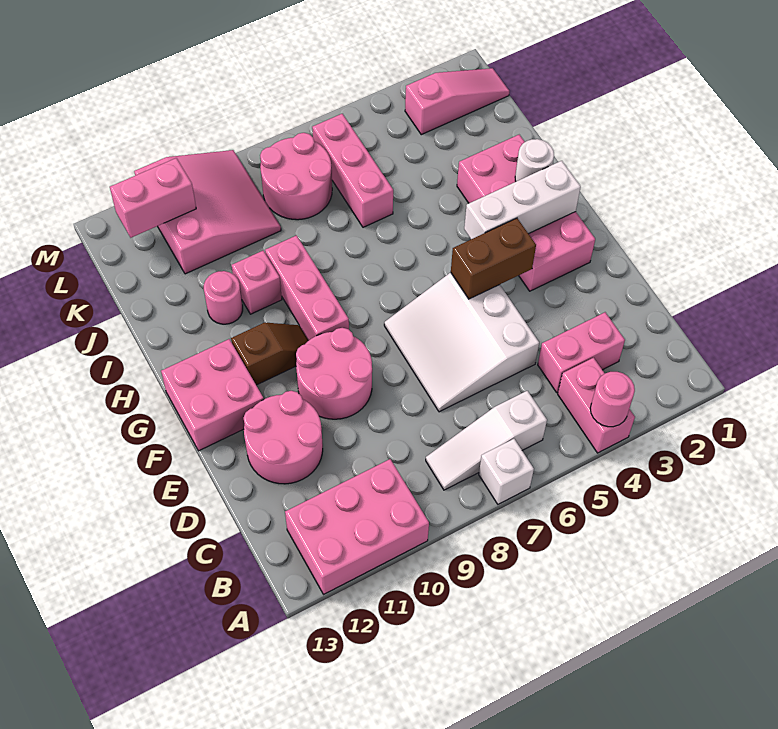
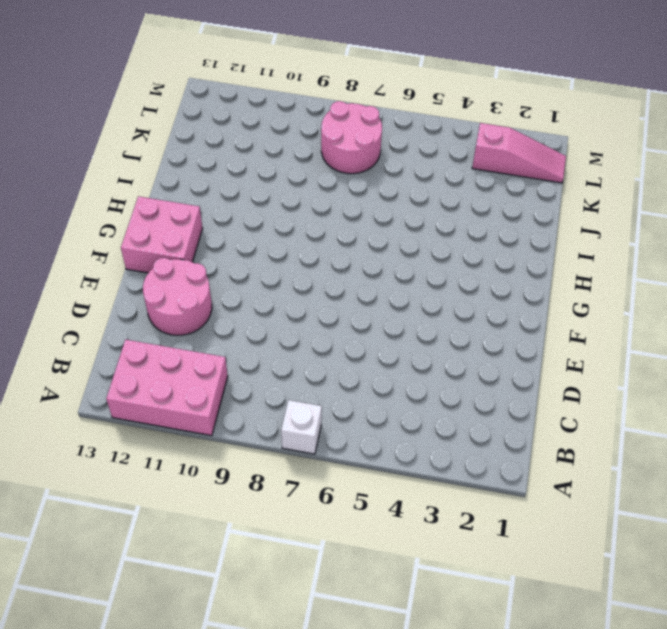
none -> pink 1x2 brick [558,358,635,453]
none -> white 1x3 slope [426,391,547,490]
none -> pink 1x2 brick [538,312,625,392]

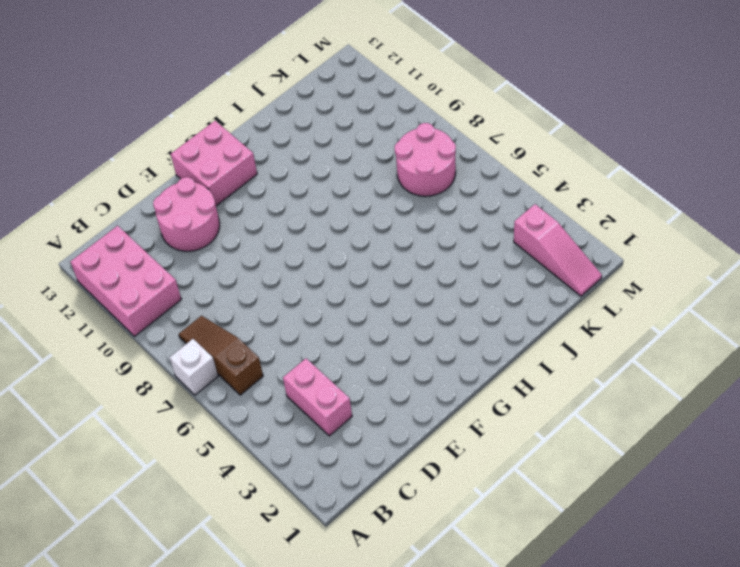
brown 1x3 slope [179,316,263,395] -> white 1x3 slope [426,391,547,490]
none -> pink 1x2 brick [558,358,635,453]
none -> white 3x3 slope [384,273,539,412]
none -> pink 2x2 round brick [296,328,372,419]

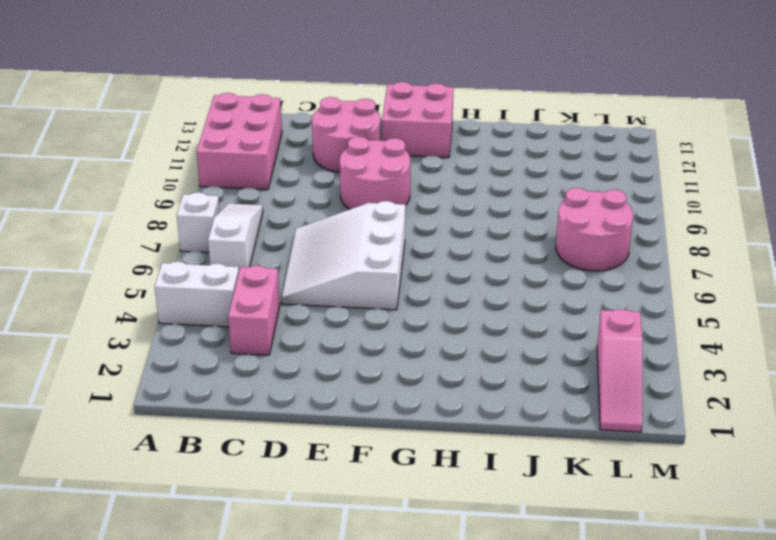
white 1x2 brick [155,262,239,327] -> pink 1x2 brick [558,358,635,453]
white 3x3 slope [282,201,405,310] -> white 3x3 slope turned to [384,273,539,412]
none -> pink 2x4 brick [457,135,595,291]
none -> pink 1x3 brick [265,235,349,340]
none -> brown 1x2 slope [231,323,309,385]

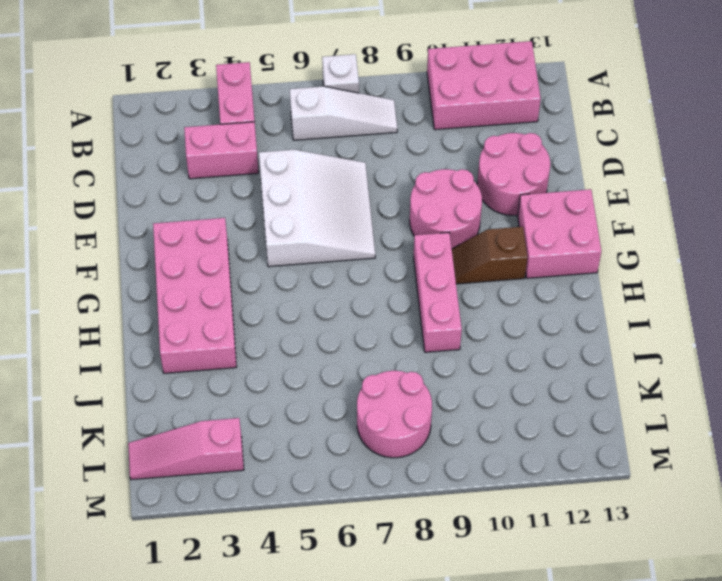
none -> pink 1x1 brick [232,250,282,314]
none -> pink 1x1 round brick [204,271,243,324]
none -> pink 1x3 brick [312,114,393,227]

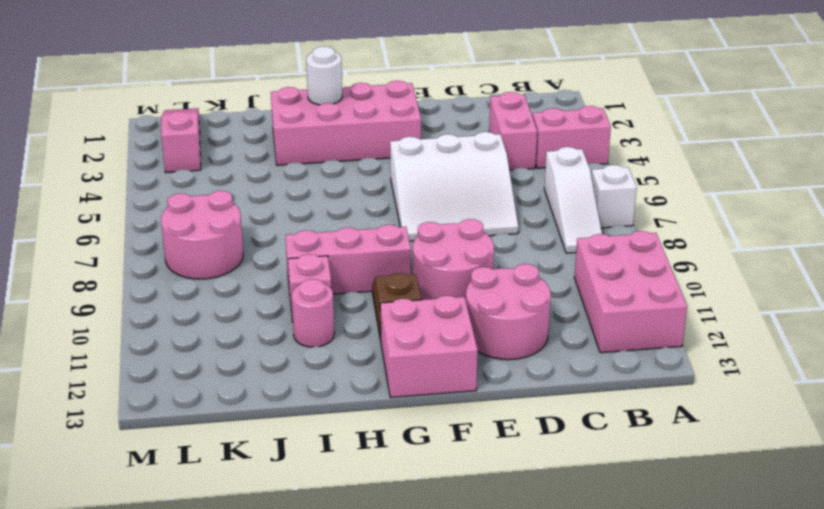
none -> pink 1x3 brick [312,114,393,227]
none -> pink 3x3 slope [134,150,281,274]
none -> pink 1x1 round brick [590,372,635,427]

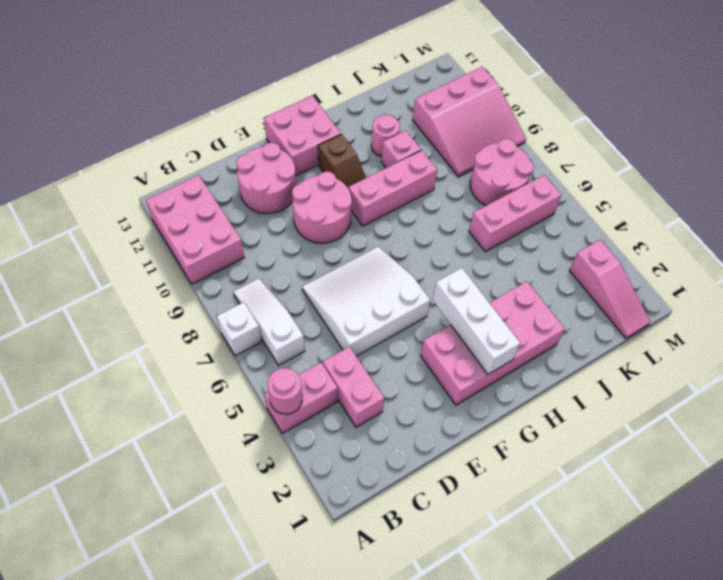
none -> brown 1x2 brick [451,218,536,299]
none -> white 1x1 round brick [515,139,554,181]
none -> pink 1x2 brick [110,158,196,238]

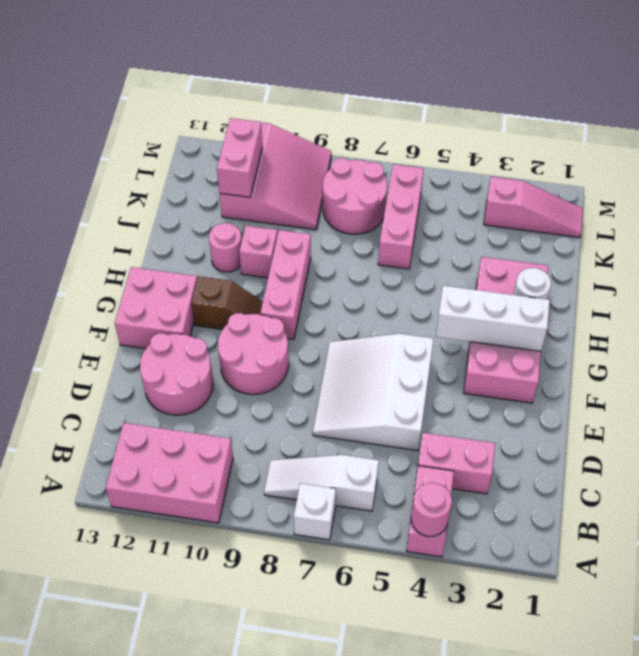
pink 1x2 brick [217,118,262,197] -> pink 1x2 brick turned to [110,158,196,238]
none -> brown 1x2 brick [451,218,536,299]

